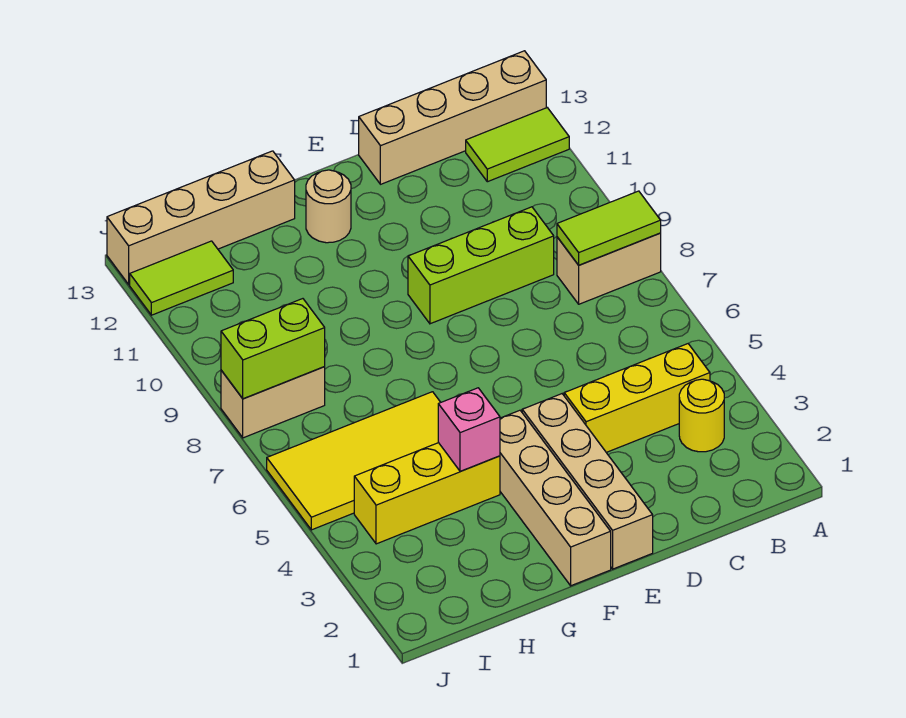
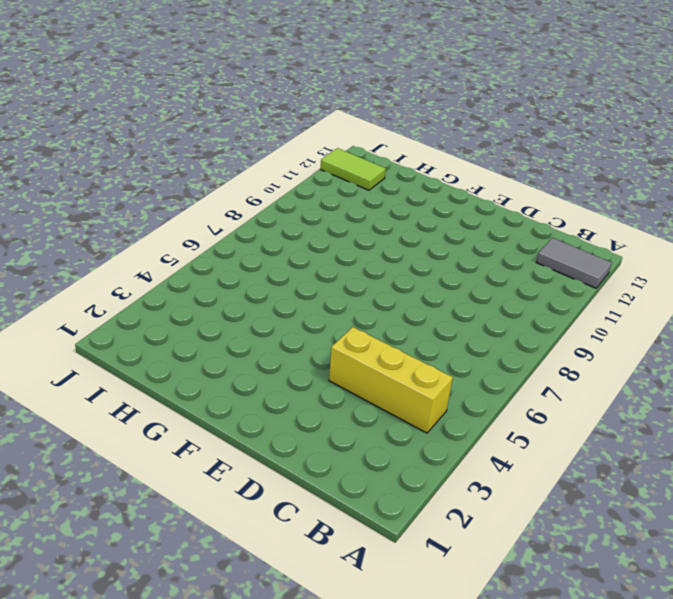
grey 1x2 tile [536,238,612,288] -> lime 1x2 tile [466,108,569,182]
none -> tan 1x2 brick [557,233,661,304]
none -> tan 1x4 brick [359,51,546,184]
none -> yellow 1x1 round brick [679,379,724,452]

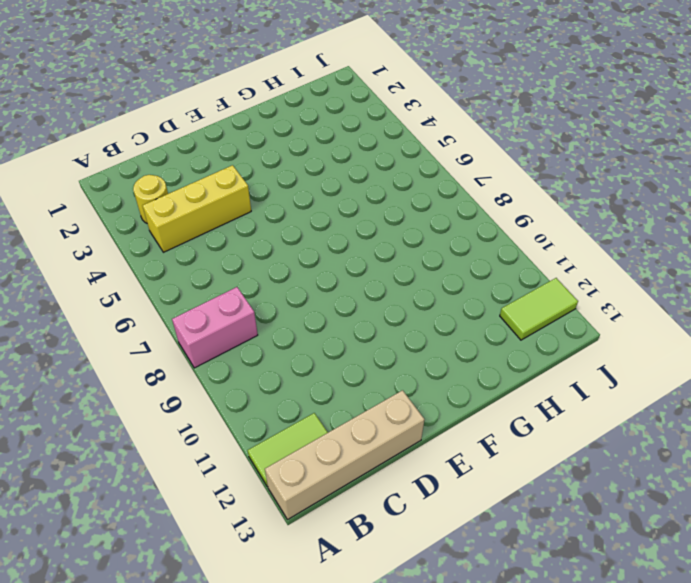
pink 1x2 brick [172,287,258,368] -> tan 1x2 brick [557,233,661,304]
none -> lime 1x3 brick [408,207,554,324]
none -> tan 1x4 brick [522,394,653,569]
none -> tan 1x4 brick [500,410,611,586]

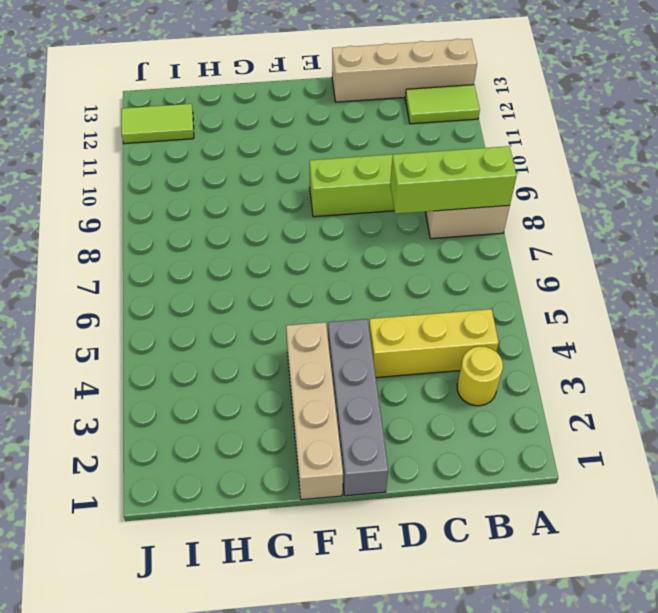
lime 1x3 brick [390,146,517,214] -> lime 1x2 tile [557,191,661,265]
grey 1x4 brick [328,319,388,496] -> tan 1x4 brick [522,394,653,569]
none -> tan 1x1 round brick [306,170,351,243]
none -> yellow 1x3 brick [354,443,500,544]
none -> yellow 2x4 tile [267,392,441,530]

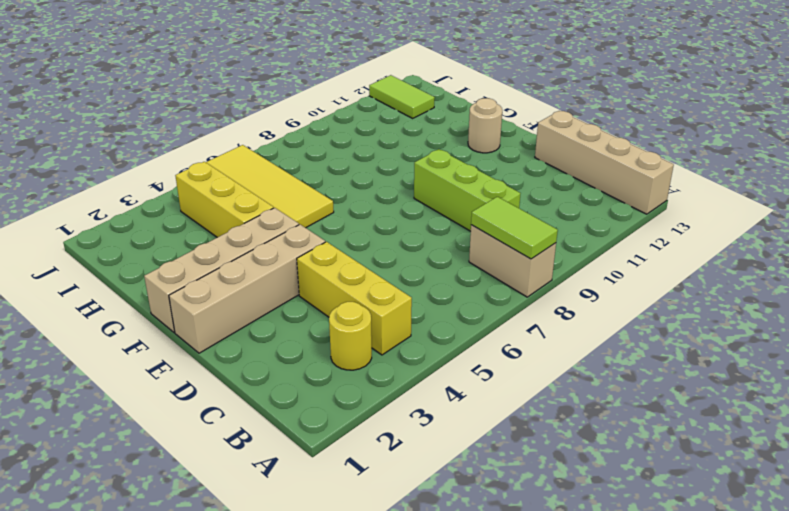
none -> lime 1x2 tile [466,108,569,182]
none -> tan 1x4 brick [107,151,295,284]
none -> tan 1x2 brick [221,367,325,438]

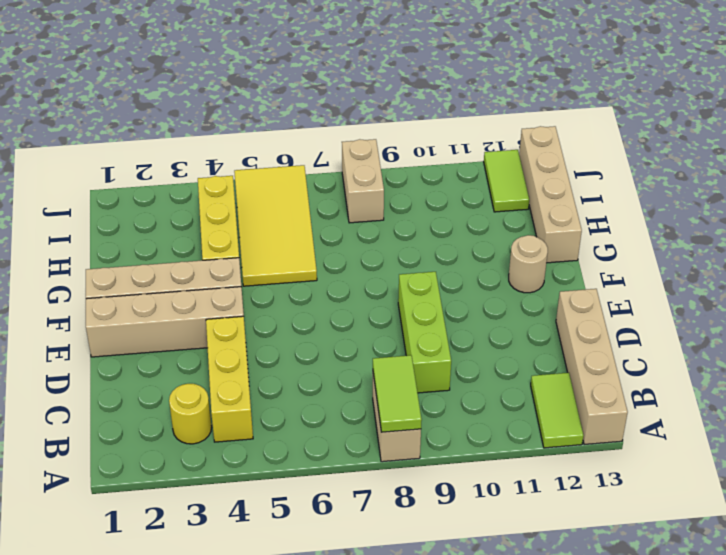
none -> pink 1x1 brick [438,388,500,471]
none -> lime 1x2 brick [221,299,325,399]

